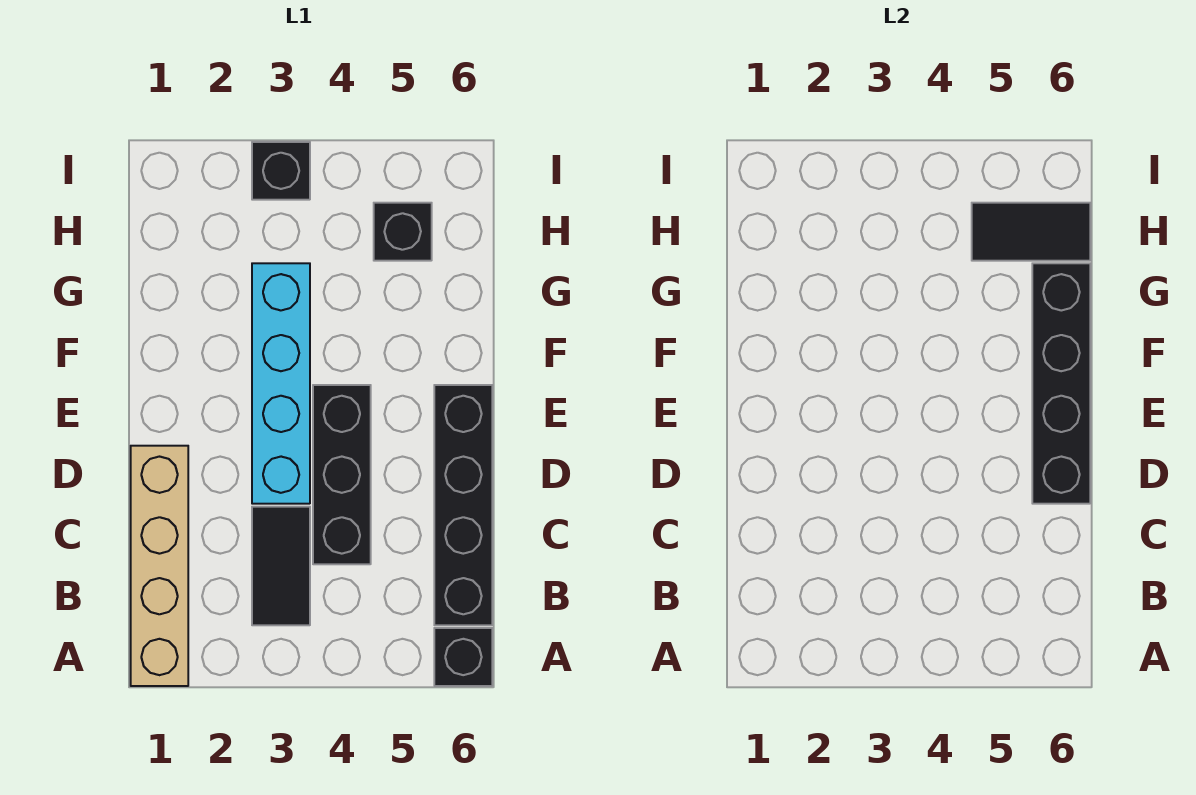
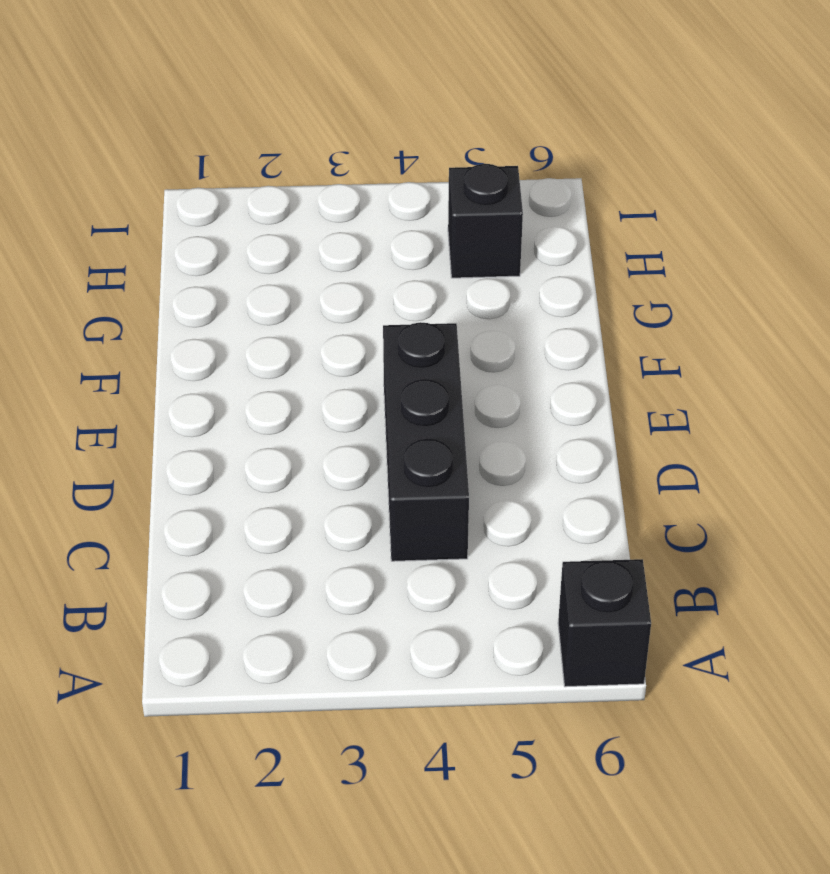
none -> tan 1x4 brick [131,446,188,686]
none -> black 1x2 tile [252,507,310,625]

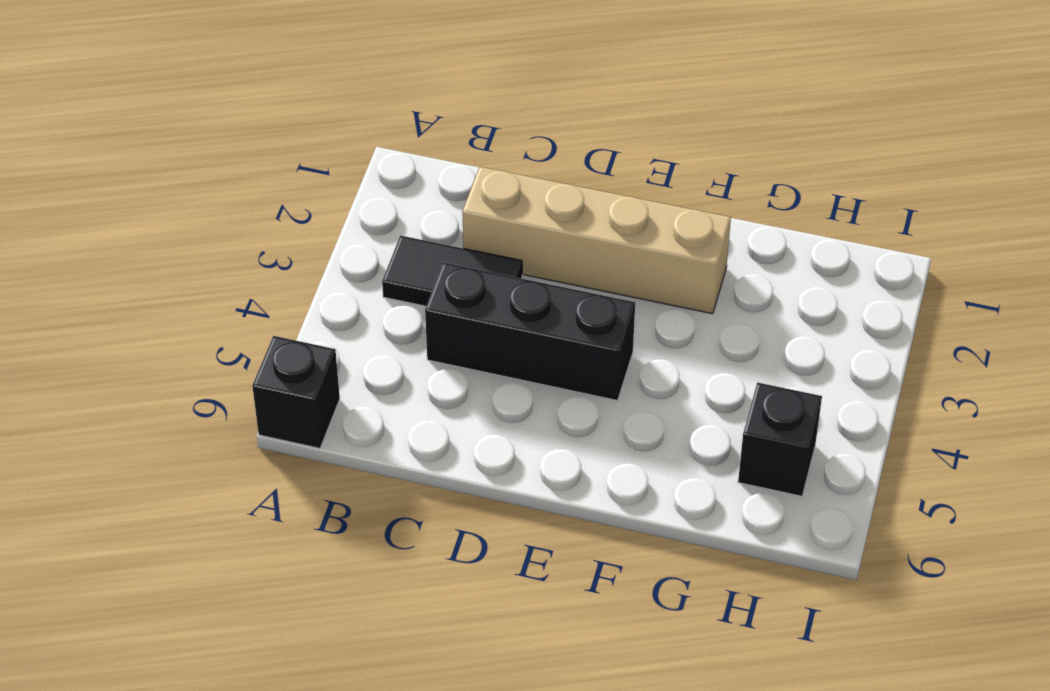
tan 1x4 brick [462,167,731,314] -> tan 1x4 brick moved to [131,446,188,686]
none -> black 1x4 brick [434,385,492,625]
none -> cyan 1x4 brick [252,263,310,504]

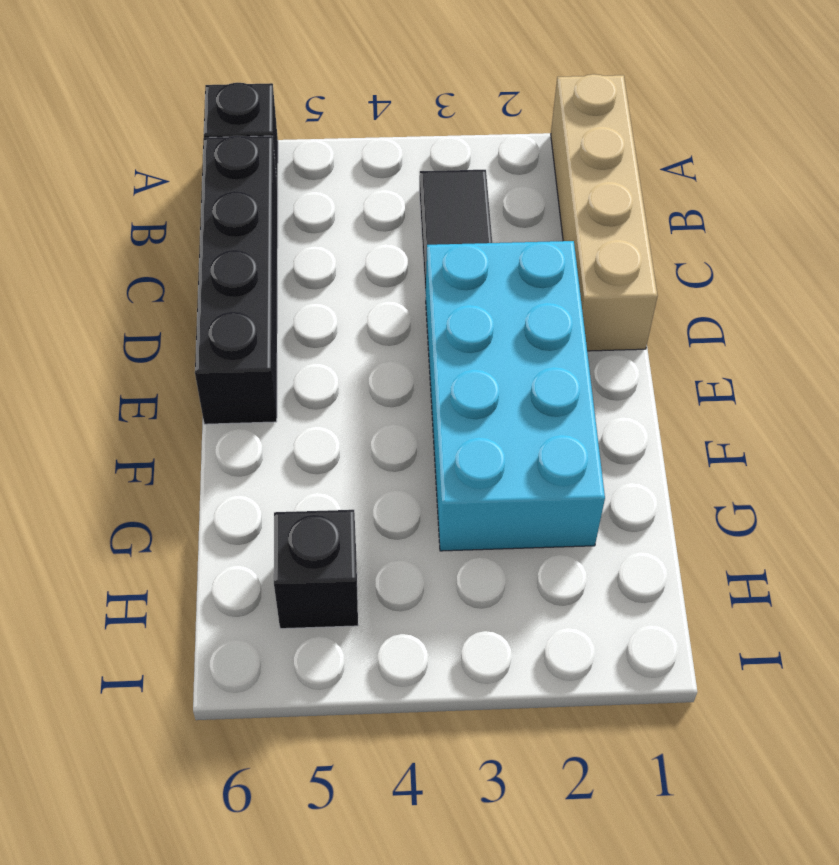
cyan 2x4 brick [426,241,605,551] -> cyan 1x4 brick [252,263,310,504]
none -> black 1x3 brick [313,385,371,564]
none -> black 1x1 brick [252,142,310,200]

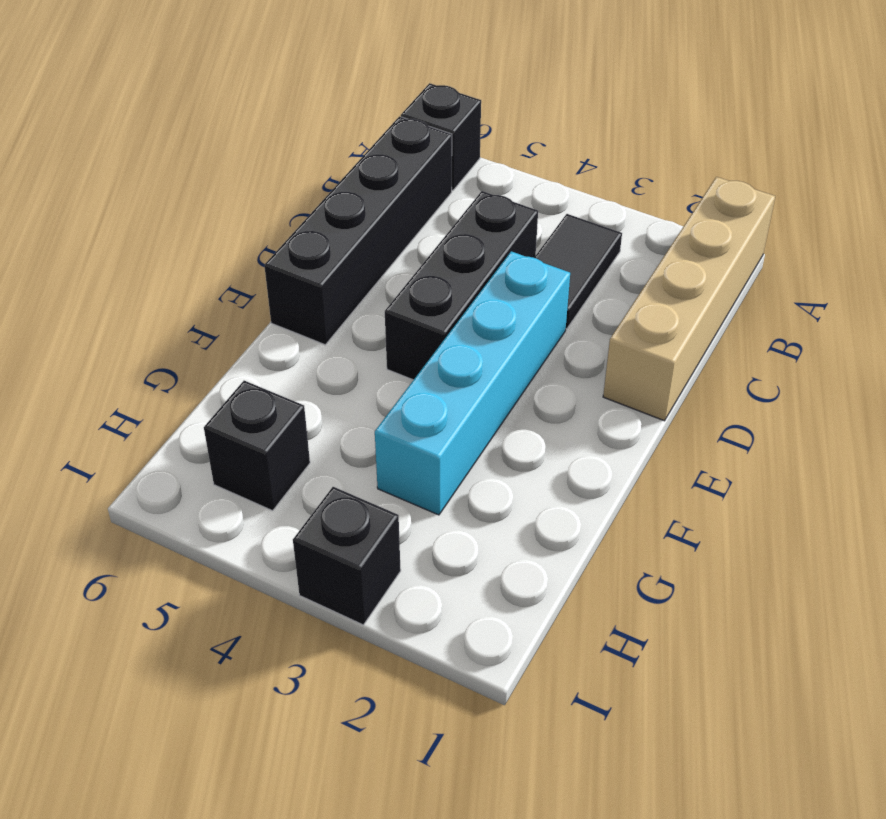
none -> black 1x4 brick [1032,263,1090,504]
none -> black 1x2 tile [972,203,1090,261]

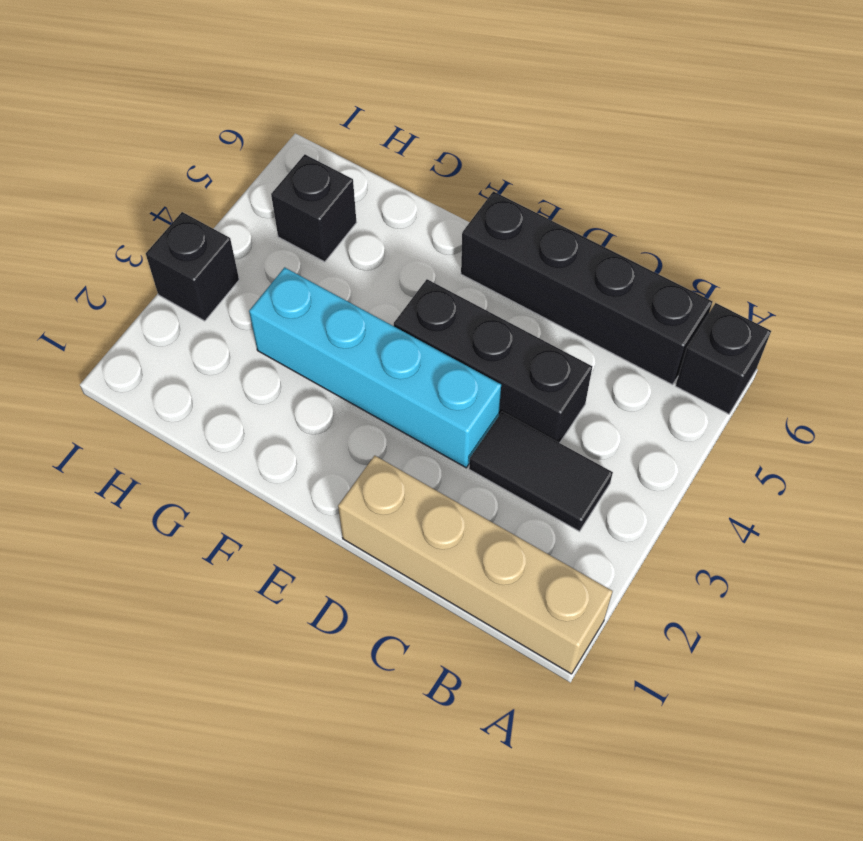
none -> black 1x4 brick [1032,263,1090,504]
none -> black 1x2 tile [972,203,1090,261]

